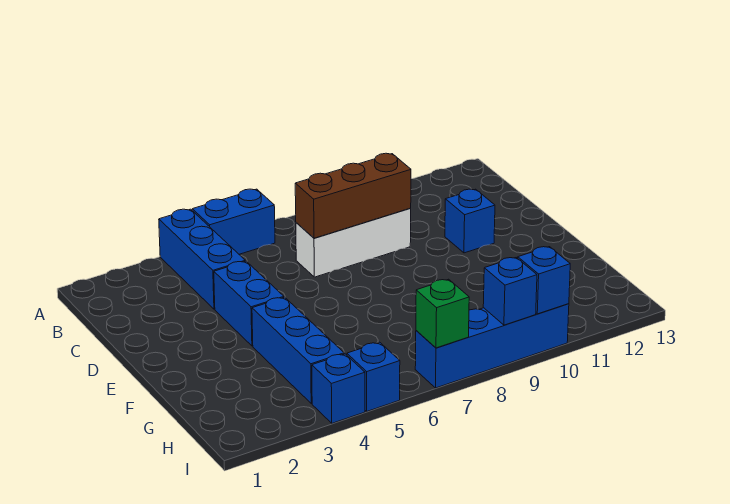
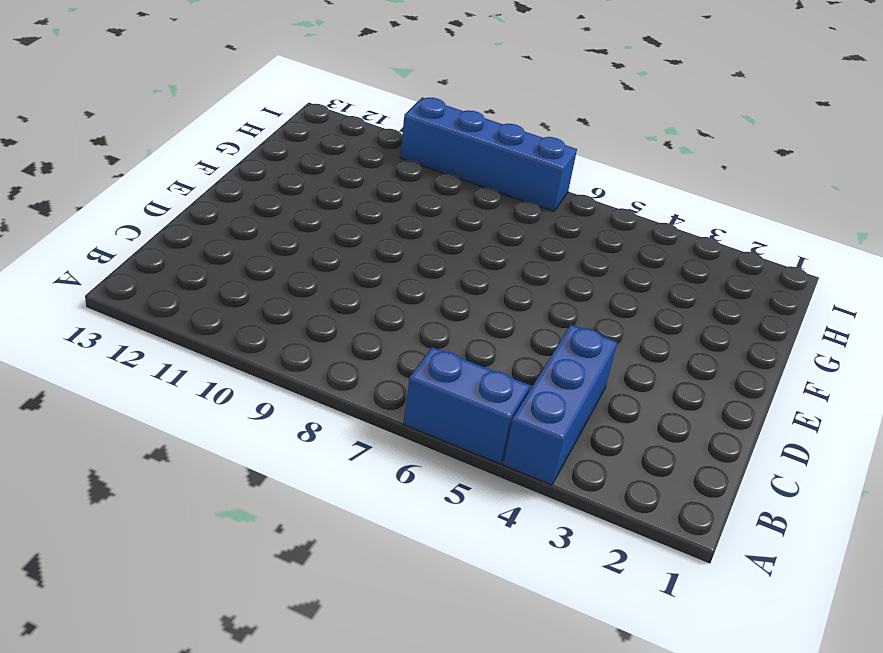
none -> white 1x3 brick [296,209,411,277]
none -> blue 1x2 brick [214,261,284,346]
none -> blue 1x1 brick [445,189,495,253]

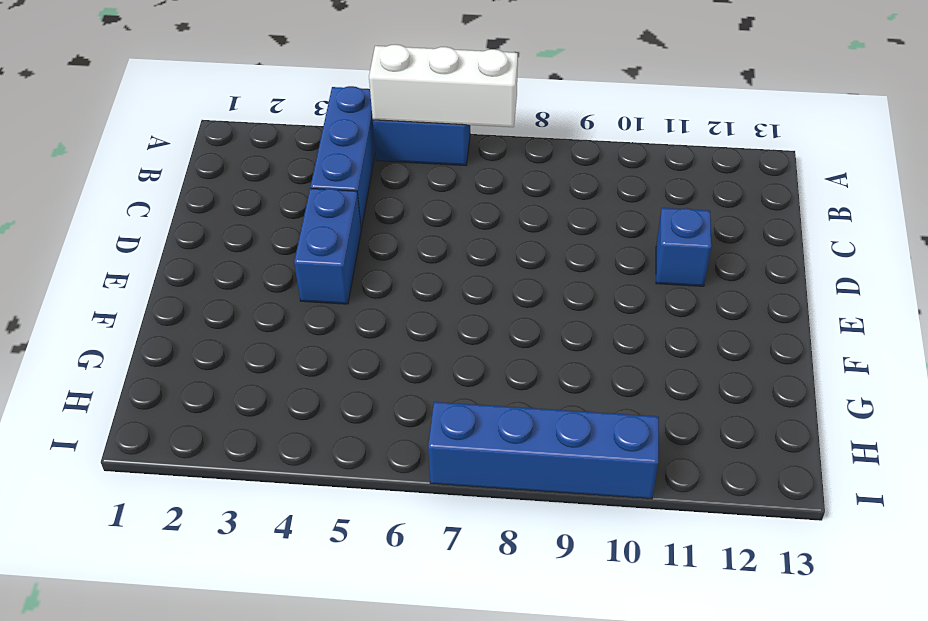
white 1x3 brick [369,45,518,127] -> white 1x3 brick moved to [296,209,411,277]
none -> blue 1x3 brick [252,297,344,404]
none -> blue 1x1 brick [312,354,365,423]
none -> blue 1x1 brick [347,342,400,411]

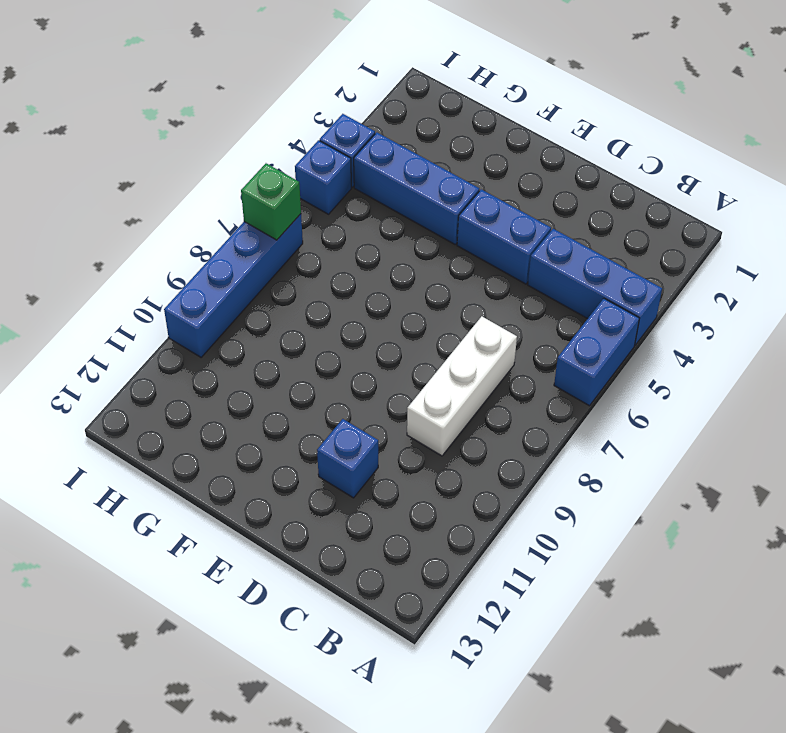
none -> brown 1x3 brick [295,153,411,238]
none -> blue 1x1 brick [483,258,537,325]
none -> blue 1x1 brick [518,247,570,314]

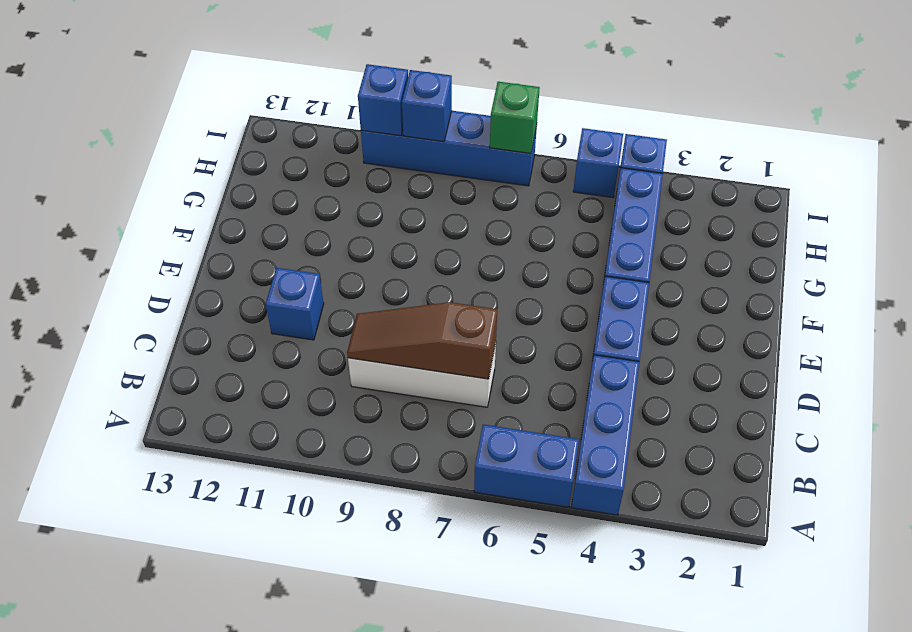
brown 1x3 slope [347,302,497,379] -> brown 1x3 brick [295,153,411,238]

